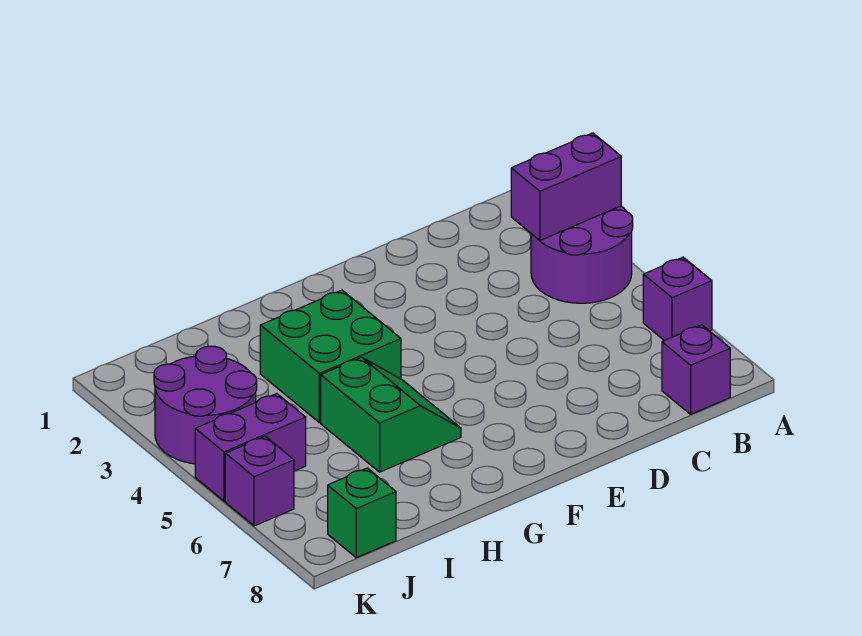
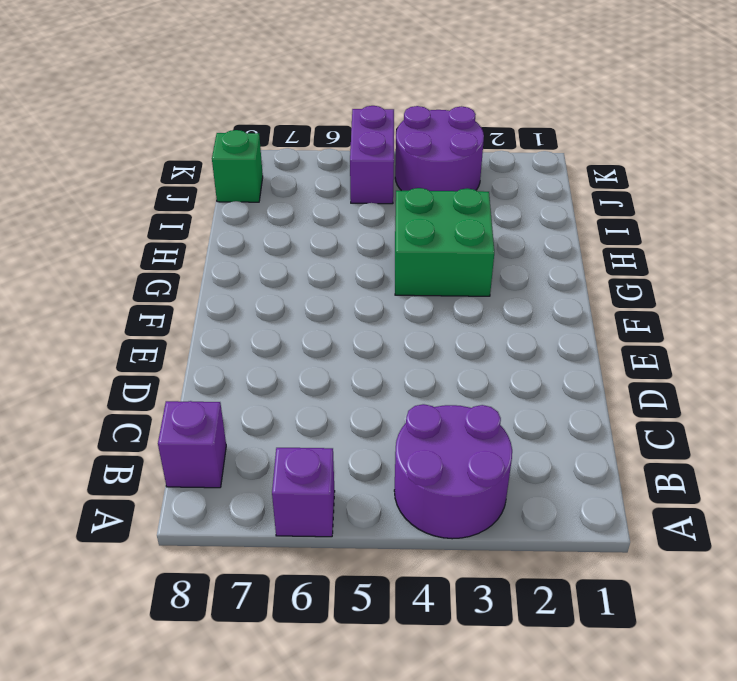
none -> green 2x2 slope [321,357,461,472]
none -> purple 1x1 brick [225,436,294,526]

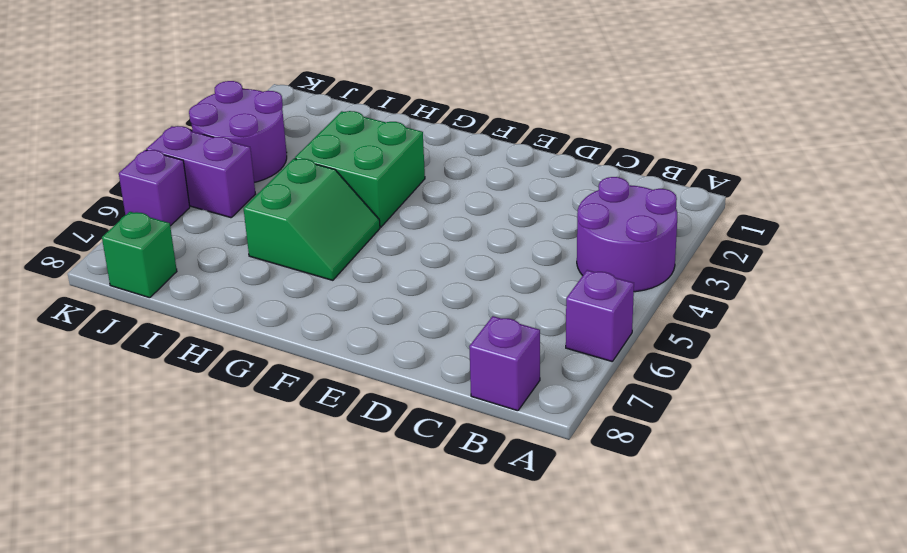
none -> purple 1x2 brick [511,133,621,240]

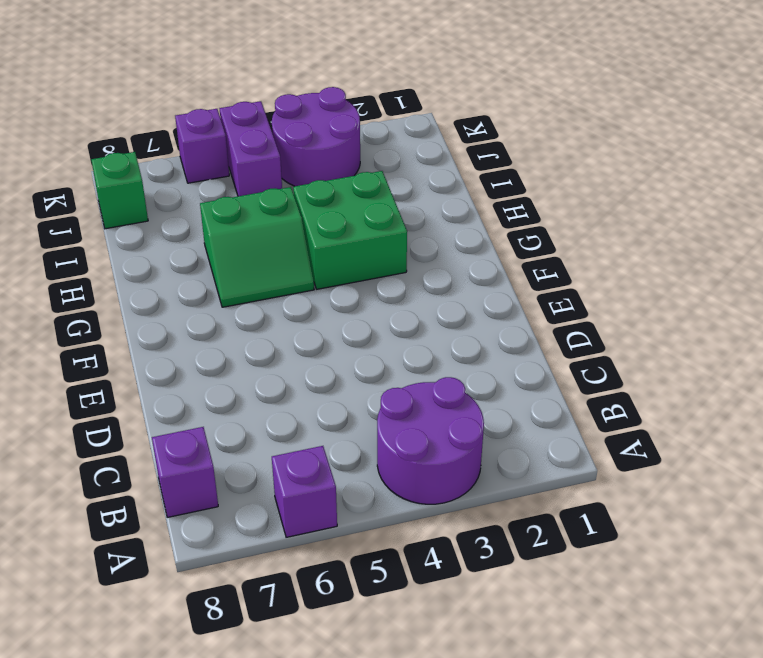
none -> purple 1x2 brick [511,133,621,240]

